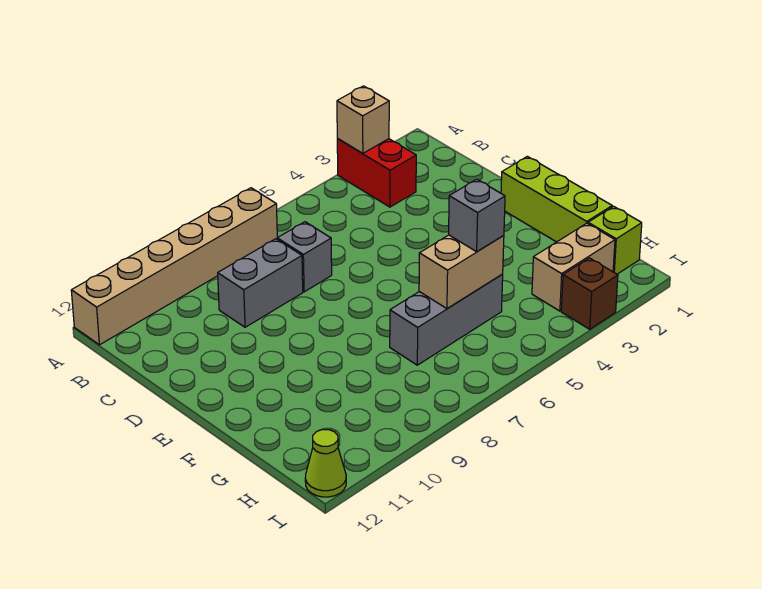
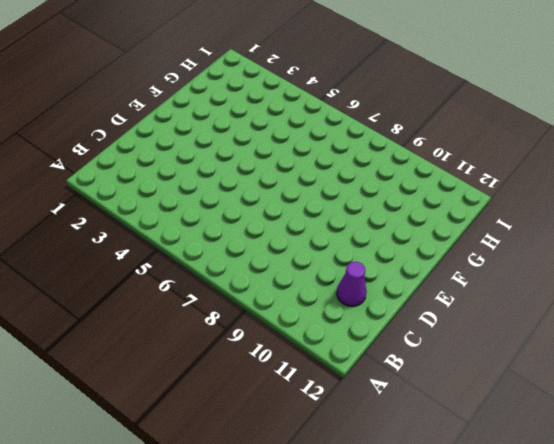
purple 1x1 cone [337,262,367,306] -> none
none -> red 1x2 brick [337,138,416,207]
none -> tan 1x6 brick [71,188,277,345]
none -> grey 1x1 brick [277,222,332,292]

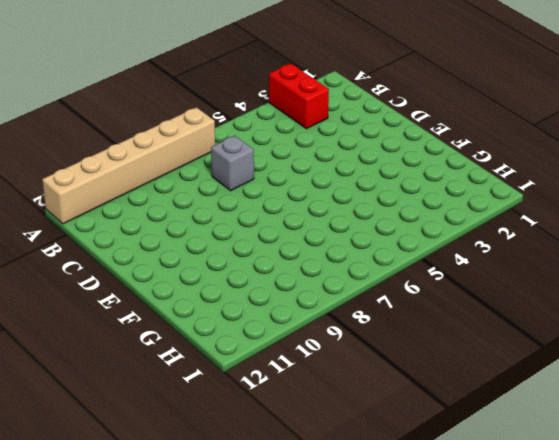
none -> grey 1x2 brick [218,239,303,327]
none -> lime 1x3 brick [501,156,612,242]
none -> grey 1x3 brick [390,274,503,365]

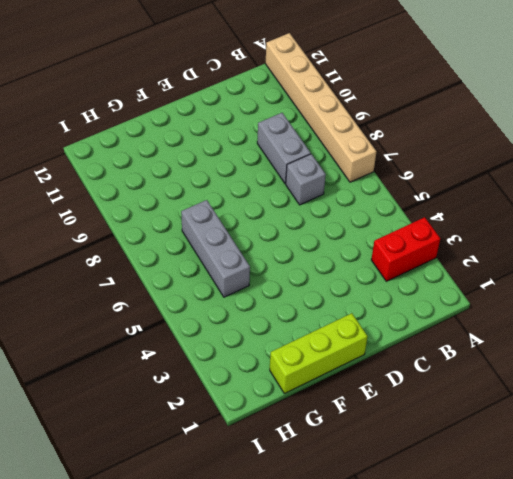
none -> lime 1x1 brick [588,206,642,274]
none -> tan 1x2 brick [532,223,615,311]
none -> brown 1x1 brick [561,258,618,329]

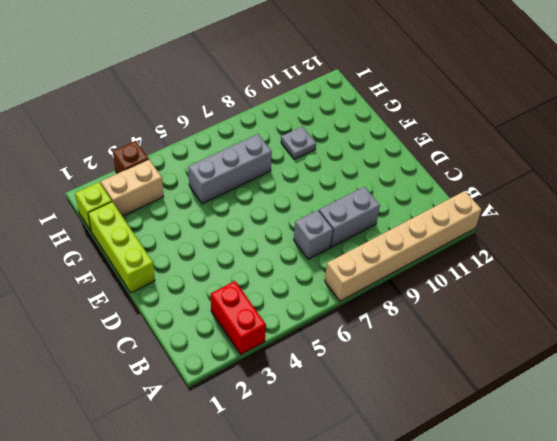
grey 1x1 plate [281,126,316,160] -> none
none -> lime 1x1 cone [305,430,346,497]
none -> tan 1x1 brick [337,86,389,153]
none -> tan 1x2 brick [419,235,504,309]

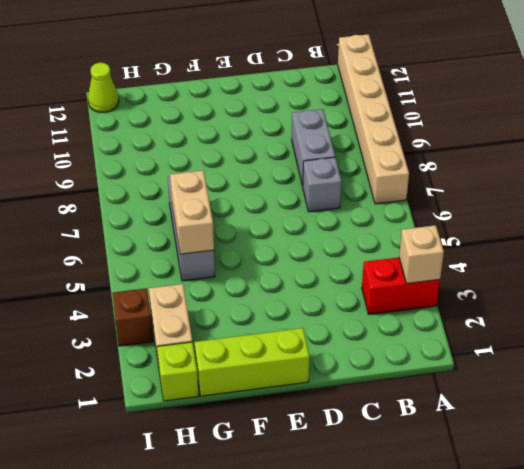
none -> grey 1x1 brick [449,179,505,252]

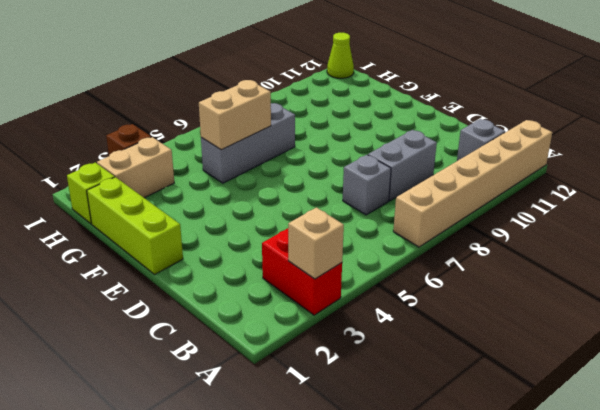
grey 1x1 brick [457,119,505,161] -> grey 1x1 brick moved to [449,179,505,252]

